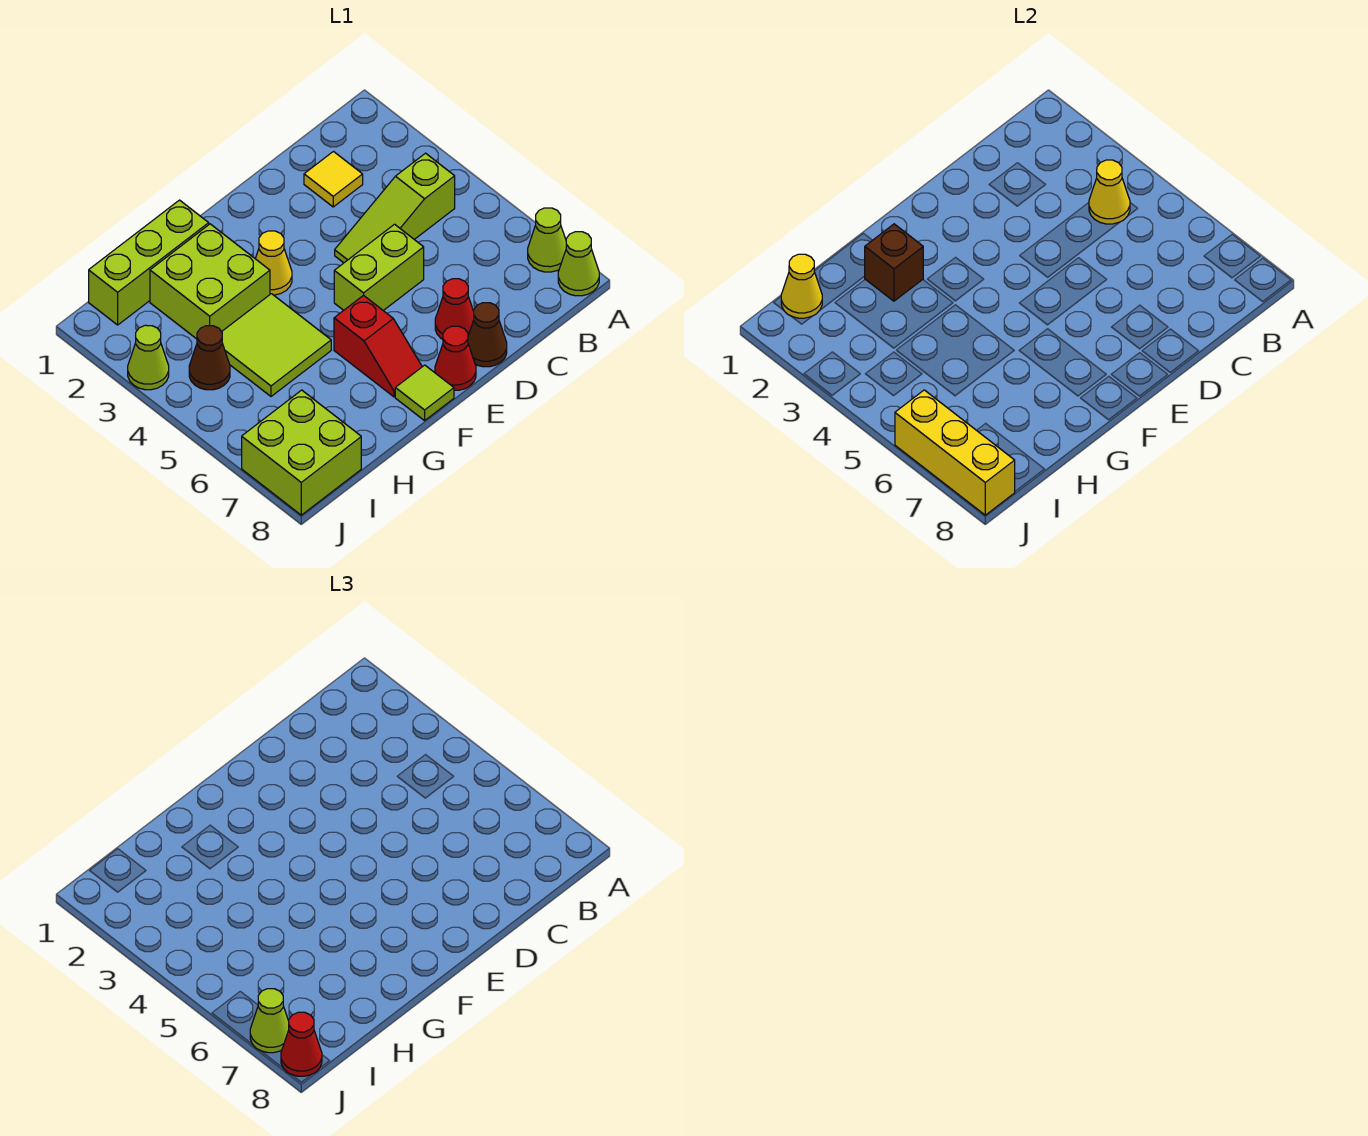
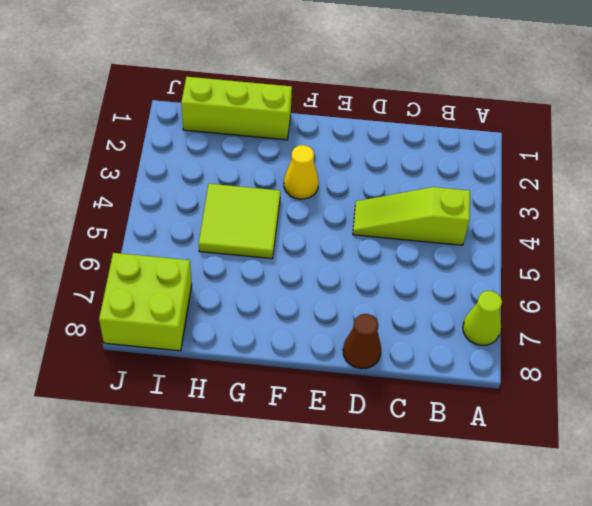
none -> lime 1x1 cone [558,232,599,296]
none -> yellow 1x1 tile [304,152,363,207]
none -> lime 1x2 brick [334,224,424,311]

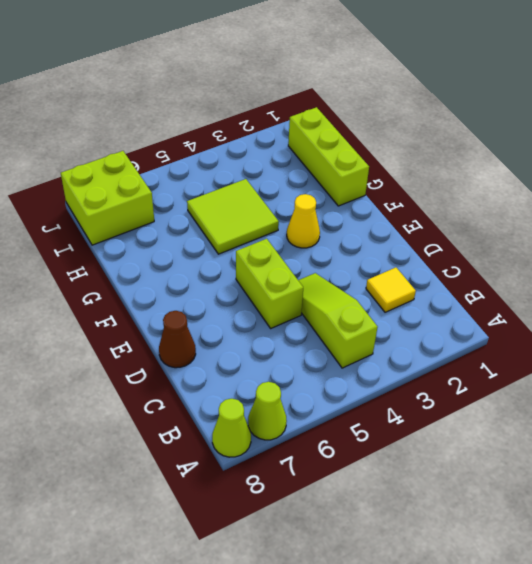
none -> red 1x1 cone [435,279,474,339]
none -> red 1x1 cone [435,326,476,390]
none -> red 1x2 slope [334,295,422,397]

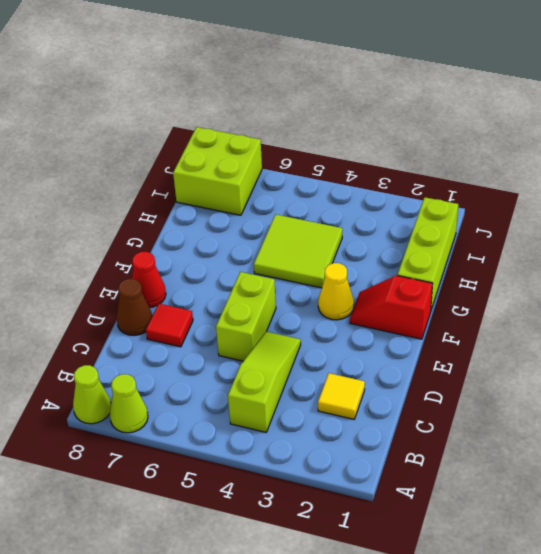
red 1x1 tile [146,304,193,347] -> red 1x1 cone [435,279,474,339]
red 1x2 slope [350,275,433,339] -> red 1x2 slope moved to [334,295,422,397]
none -> lime 1x1 tile [395,365,454,421]
none -> lime 2x2 brick [150,224,270,339]
none -> brown 1x1 cone [189,326,230,390]

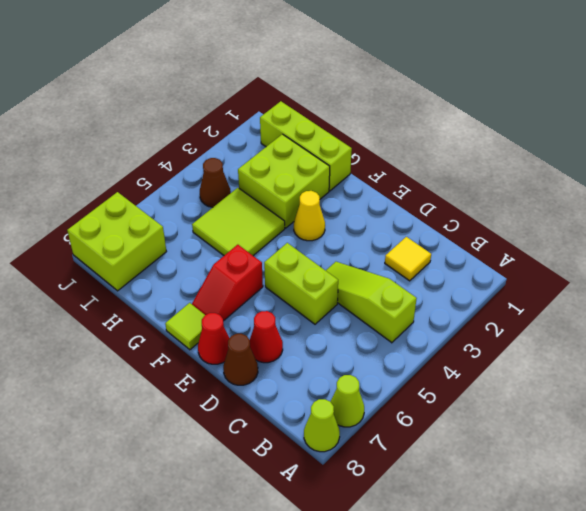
none -> lime 1x1 cone [128,325,169,390]
none -> yellow 1x1 cone [1089,160,1130,224]
none -> brown 1x1 brick [865,224,923,301]

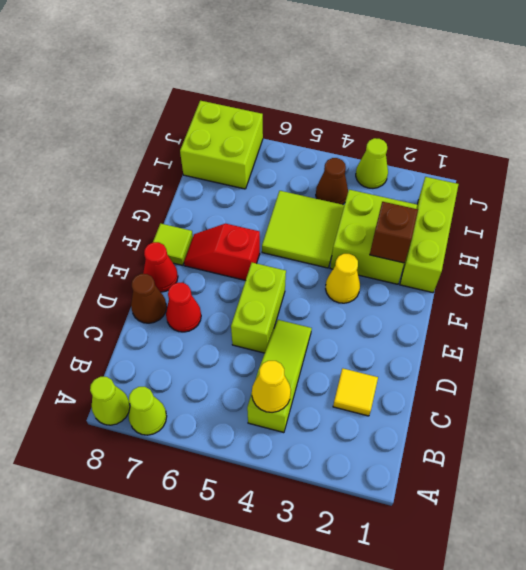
none -> yellow 1x1 cone [781,254,822,318]
none -> yellow 1x3 brick [895,390,1015,515]
none -> lime 1x1 cone [250,989,289,1053]

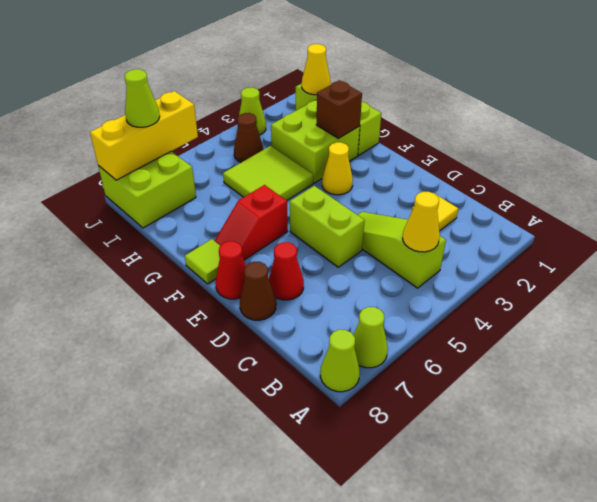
none -> red 1x1 cone [281,1012,322,1076]

